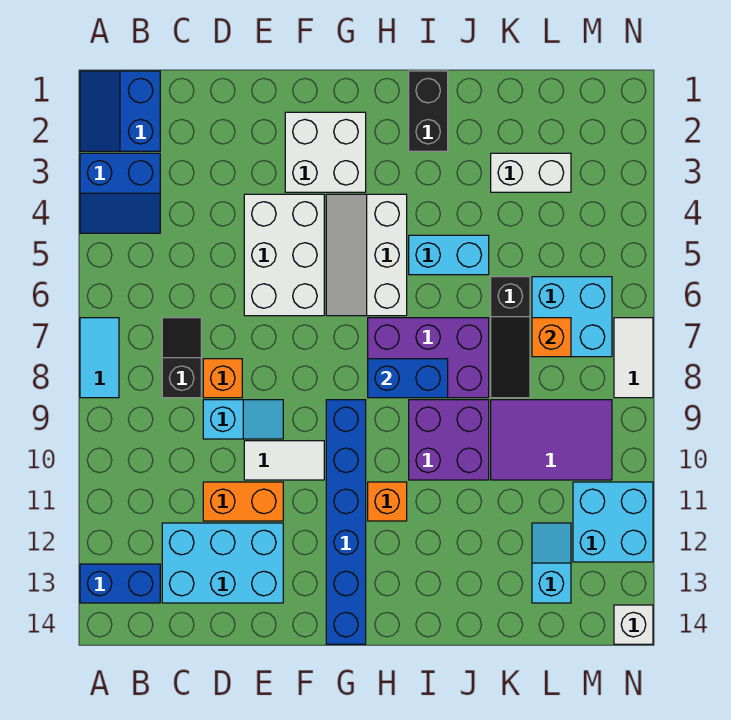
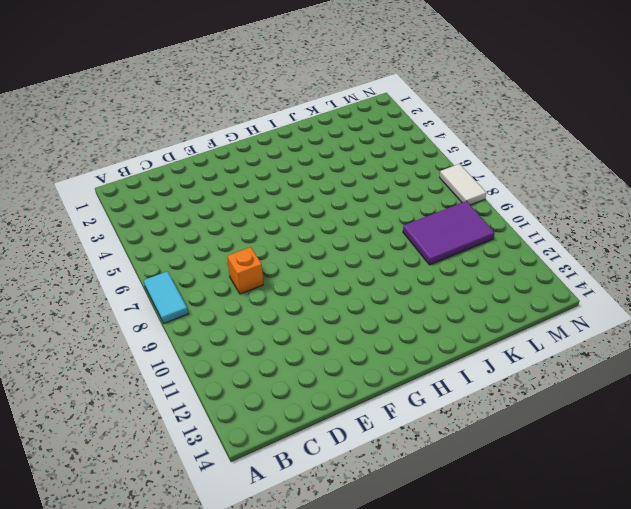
none -> blue 2x2 slope [80,71,160,151]
none -> blue 2x2 slope [80,153,160,233]
none -> blue 1x2 brick [80,564,160,603]

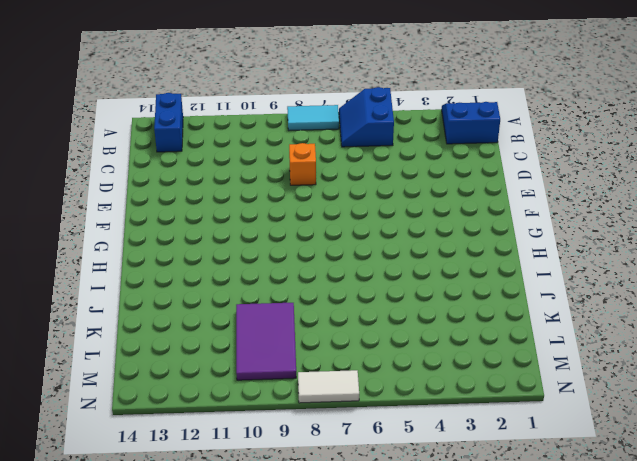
blue 2x2 slope [339,87,394,147] -> blue 2x2 slope moved to [80,153,160,233]
none -> black 1x2 slope [162,318,201,398]
none -> cyan 2x3 brick [162,523,283,603]
none -> cyan 1x2 slope [203,400,283,439]

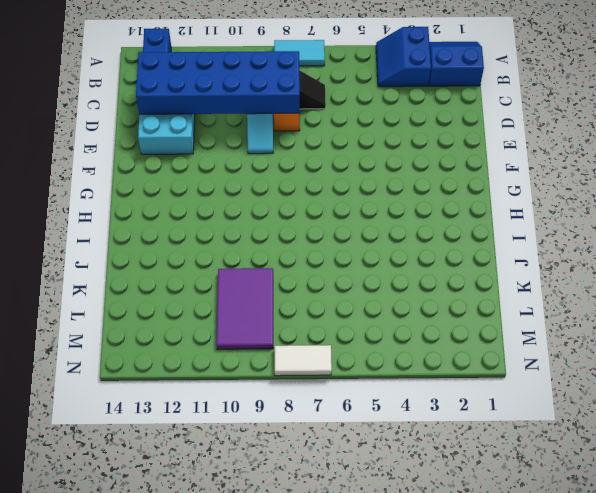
blue 2x6 brick [136,51,300,114] -> none
none -> orange 1x2 brick [203,482,283,521]
none -> white 2x3 brick [244,194,324,316]
none -> white 1x2 tile [244,441,324,480]

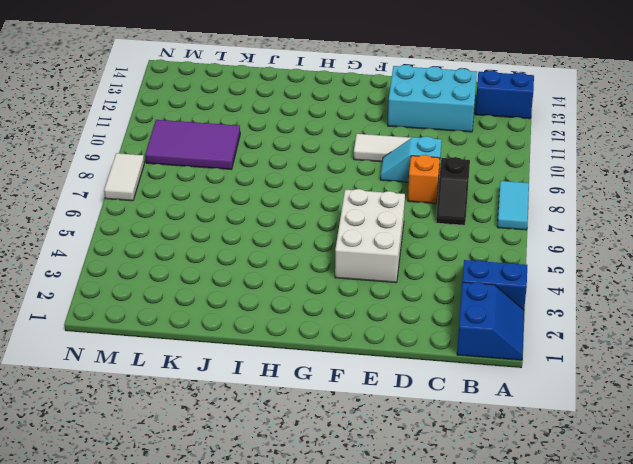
none -> orange 1x2 brick [203,482,283,521]
none -> white 2x2 brick [285,112,366,192]
none -> white 2x3 slope [326,194,407,316]

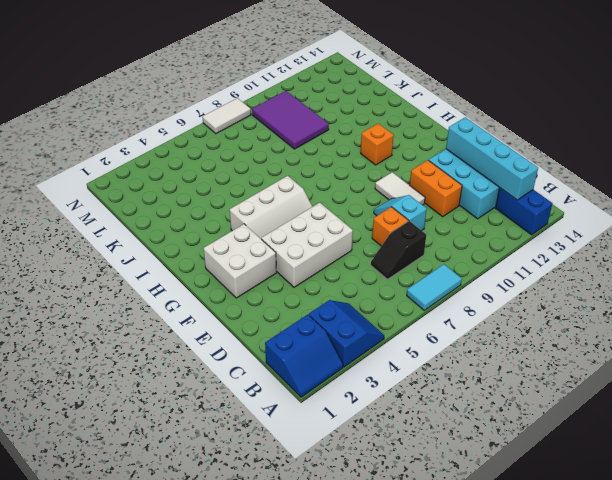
cyan 1x4 brick [446,117,538,200] -> none
none -> blue 1x6 brick [326,400,366,644]
none -> purple 2x3 brick [368,318,489,398]
none -> black 1x2 brick [409,71,448,151]

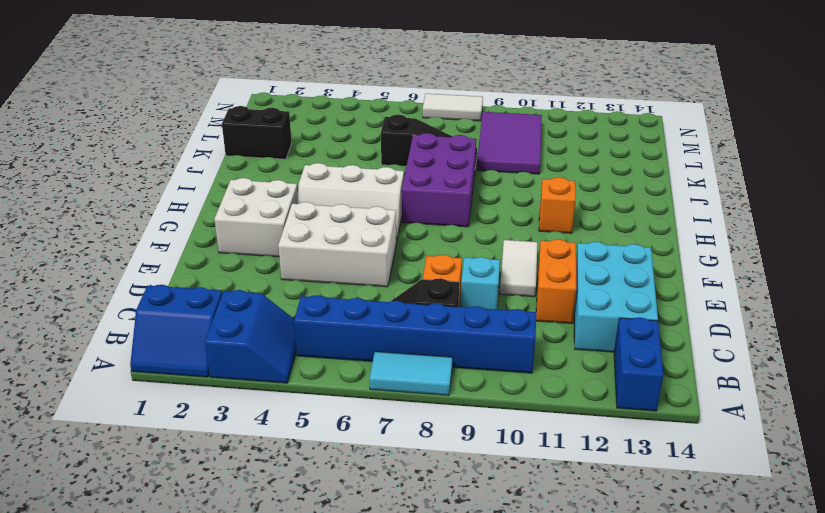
blue 1x6 brick [294,295,536,373] -> blue 1x6 brick moved to [326,400,366,644]
black 1x2 brick [222,106,292,159] -> black 1x2 brick moved to [409,71,448,151]
none -> cyan 1x2 brick [409,235,489,275]
none -> purple 2x2 brick [409,400,489,480]
none -> white 1x2 brick [491,153,571,192]

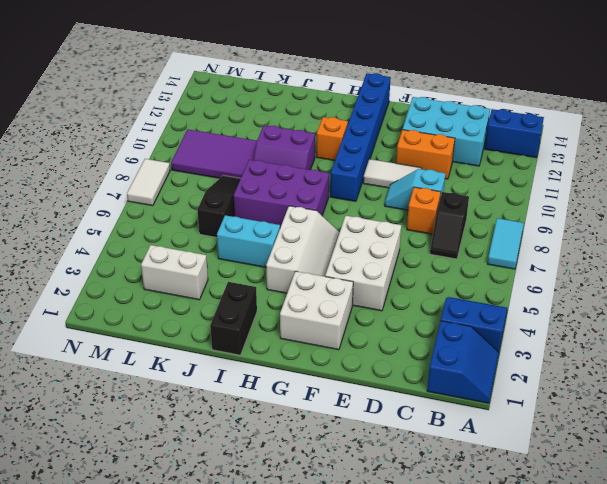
purple 2x2 slope [253,125,315,170] -> purple 2x2 brick [409,400,489,480]
none -> cyan 2x2 brick [532,277,612,357]
none -> cyan 1x2 slope [532,523,571,603]
none -> cyan 2x2 brick [573,482,653,562]

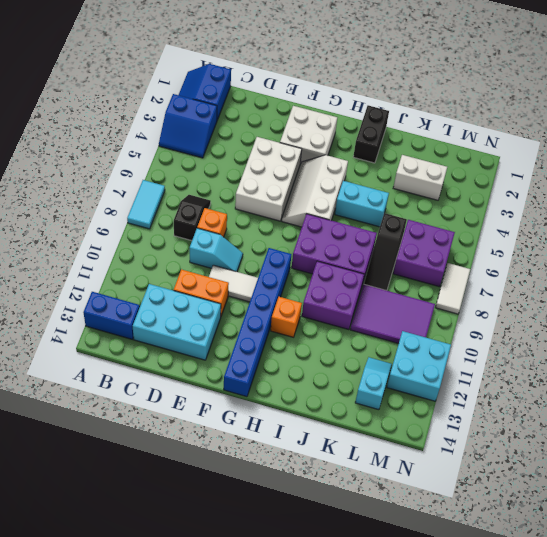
purple 2x2 brick [393,220,455,287] -> cyan 2x2 brick [532,277,612,357]
none -> white 1x1 brick [614,605,653,644]
none -> blue 1x2 brick [368,359,448,398]
none -> orange 1x1 brick [532,318,571,357]

